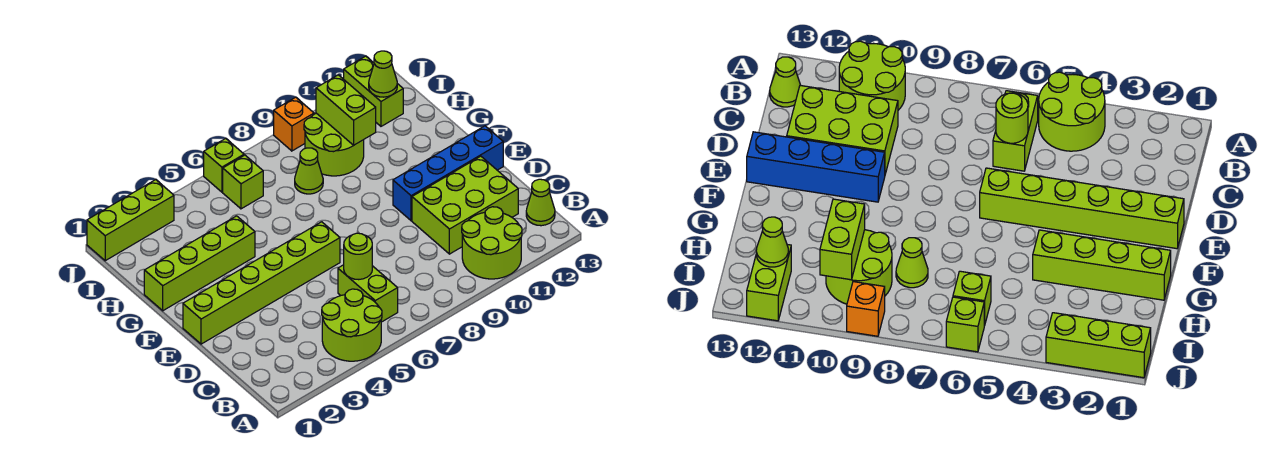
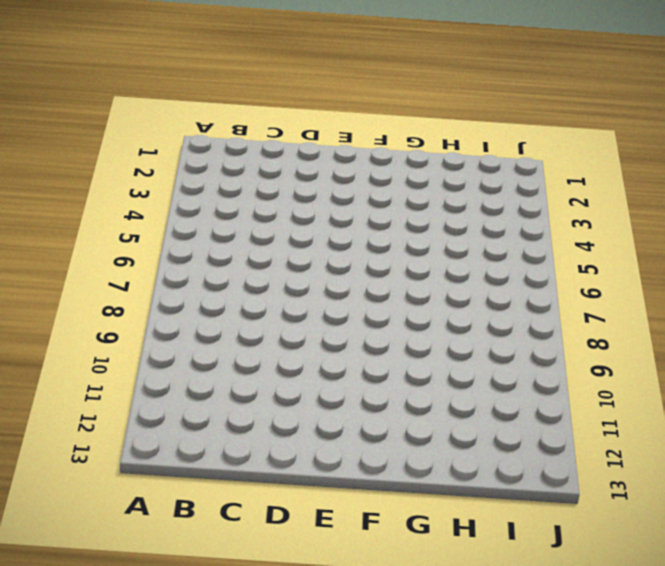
none -> lime 2x2 round brick [322,289,382,361]
none -> lime 2x2 round brick [462,207,522,279]
none -> lime 1x2 brick [338,265,398,322]

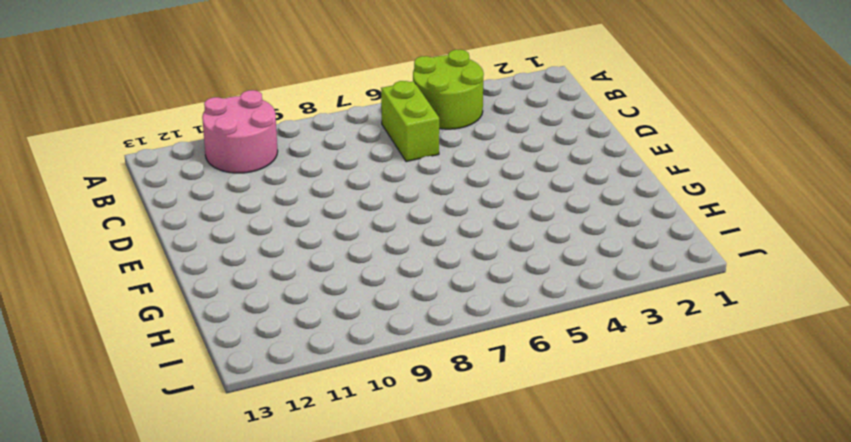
pink 2x2 round brick [202,90,278,173] -> lime 2x2 round brick [462,207,522,279]
none -> lime 1x1 cone [526,179,555,226]
none -> lime 2x3 brick [412,156,518,254]
none -> lime 1x6 brick [183,222,340,344]

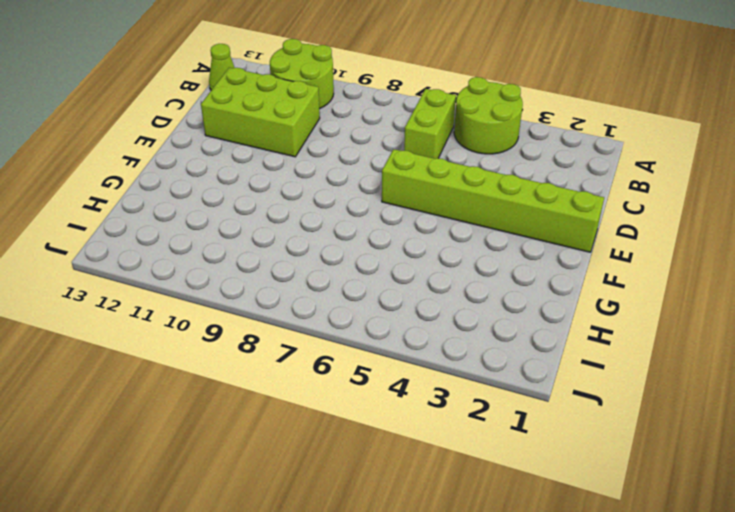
none -> blue 1x4 brick [393,126,503,221]
none -> lime 1x4 brick [144,216,255,311]
none -> lime 1x1 cone [295,148,323,194]

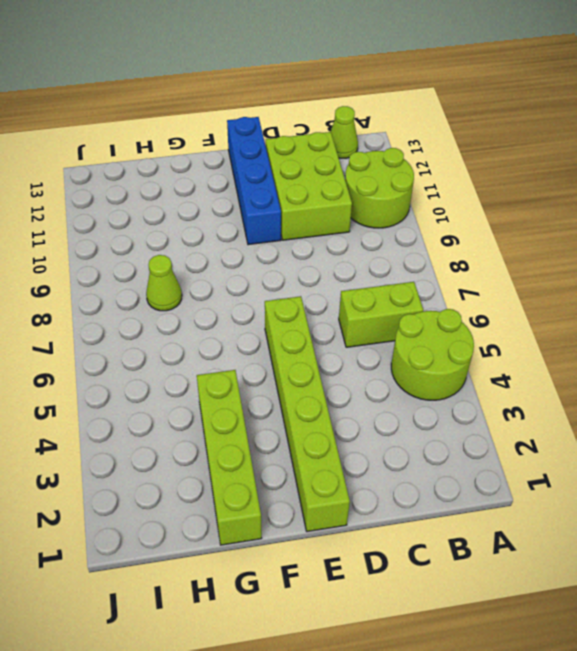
none -> lime 2x2 round brick [304,113,364,176]
none -> lime 1x1 brick [223,155,263,209]
none -> lime 1x2 brick [344,56,403,126]

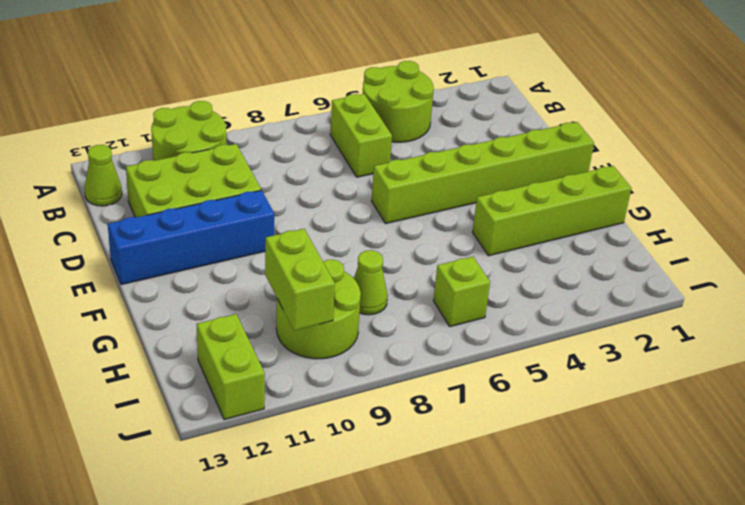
none -> lime 1x3 brick [87,180,174,261]
none -> lime 1x1 brick [204,138,244,192]
none -> orange 1x1 brick [274,97,314,151]

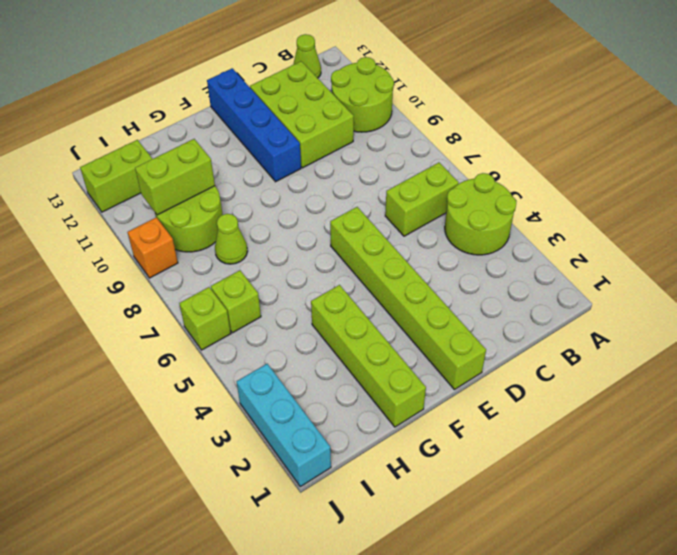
cyan 1x3 brick [237,364,331,487] -> lime 1x3 brick [87,180,174,261]
none -> lime 1x1 round brick [344,233,372,280]
none -> lime 1x1 cone [369,51,397,97]

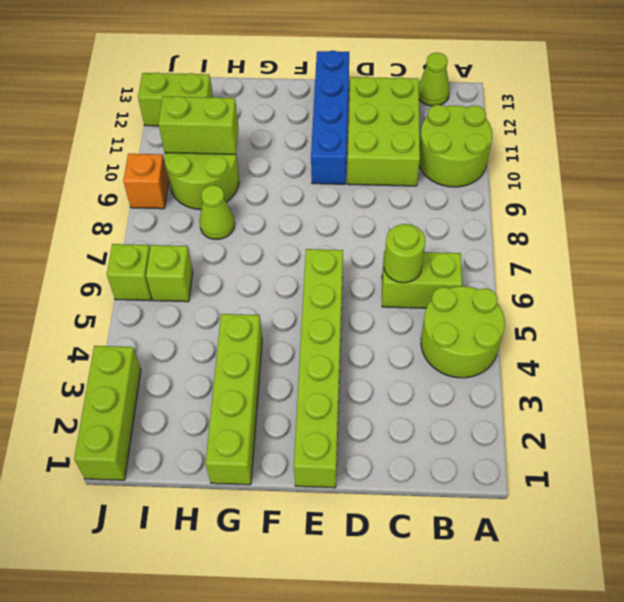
none -> lime 1x1 cone [369,51,397,97]

